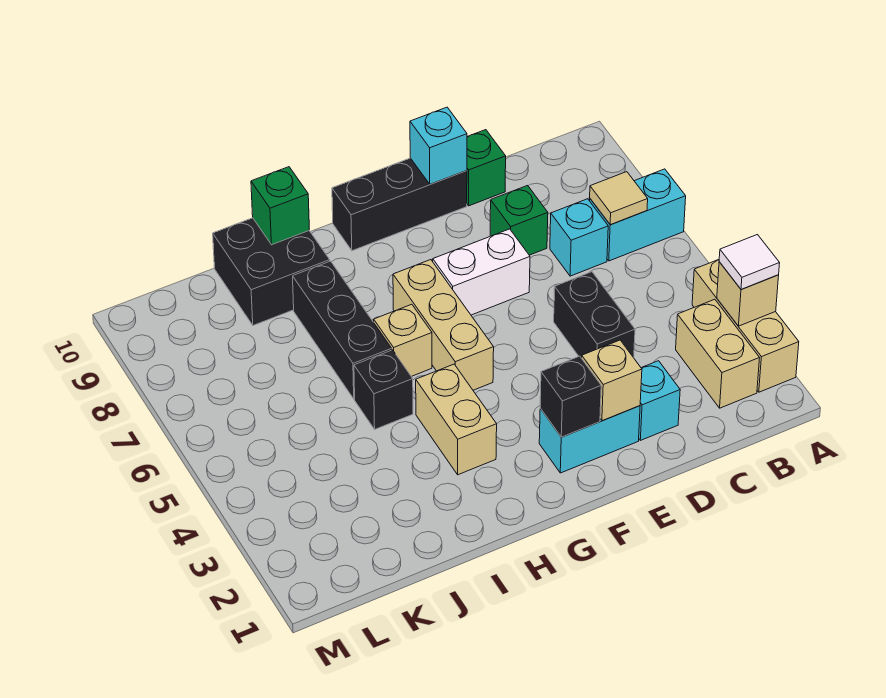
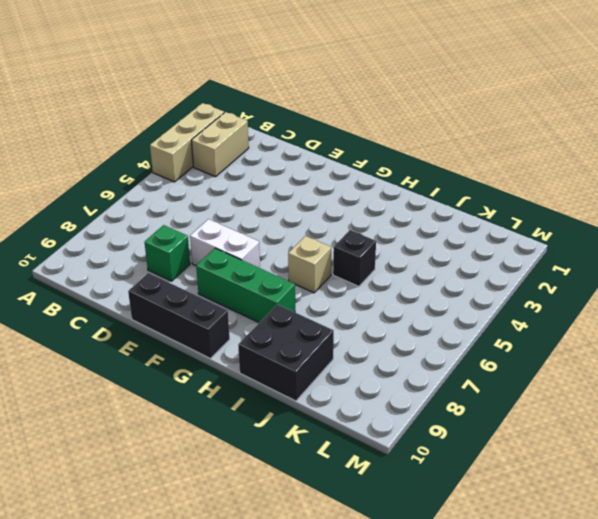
green 1x3 brick [196,248,295,322] -> none
none -> cyan 1x2 brick [590,169,686,261]
none -> cyan 1x1 brick [550,199,608,276]
none -> cyan 1x1 brick [639,361,680,440]

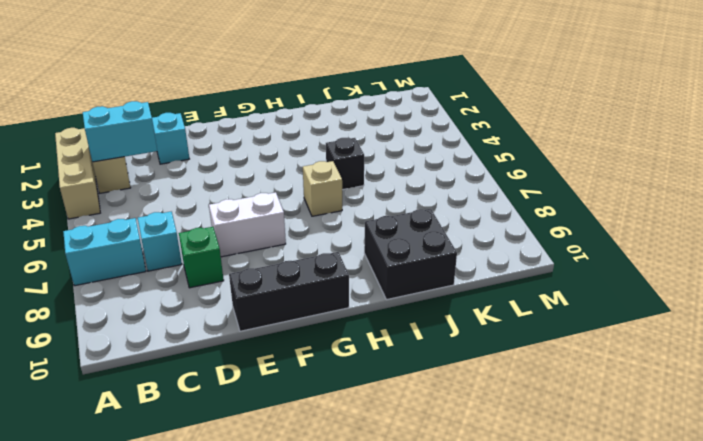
cyan 1x2 brick [83,101,157,162] -> cyan 1x2 brick moved to [539,406,640,473]
none -> black 1x2 brick [554,272,635,358]
none -> green 1x1 brick [467,130,506,206]
none -> tan 1x3 brick [393,260,494,390]

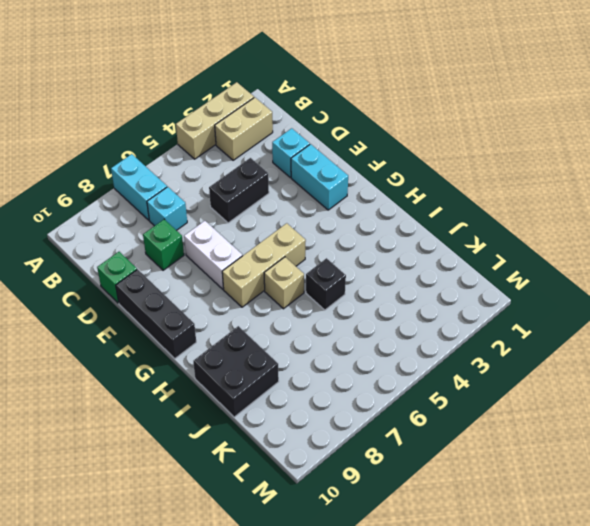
none -> tan 1x2 brick [416,364,497,475]
none -> black 1x3 brick [293,261,392,399]
none -> tan 1x1 brick [717,262,779,326]

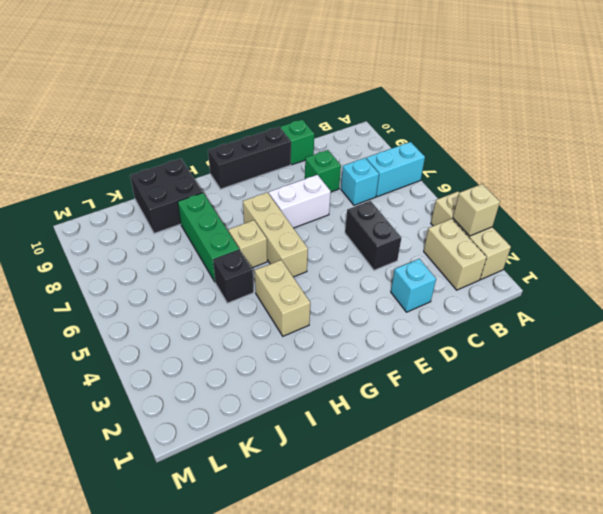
green 1x3 brick [178,193,239,281] -> black 1x3 brick [293,261,392,399]
none -> cyan 1x2 brick [539,406,640,473]
none -> tan 1x1 tile [590,172,648,225]
none -> tan 1x1 brick [582,340,642,421]

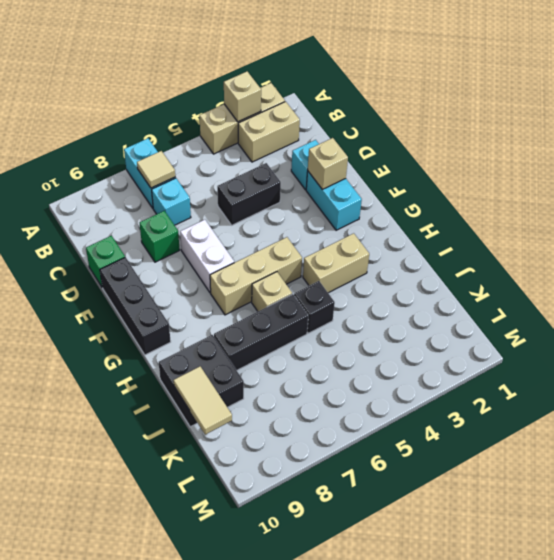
tan 1x2 tile [173,367,232,435] -> none
none -> cyan 1x1 brick [410,107,467,184]
none -> black 1x1 brick [540,356,601,437]
none -> green 1x1 brick [251,167,309,245]

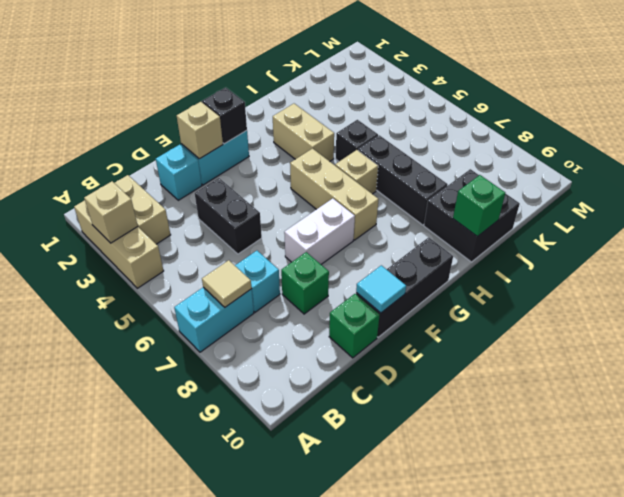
cyan 1x1 tile [356,265,406,313] -> cyan 1x1 brick [410,107,467,184]
none -> white 1x1 tile [719,235,780,290]

